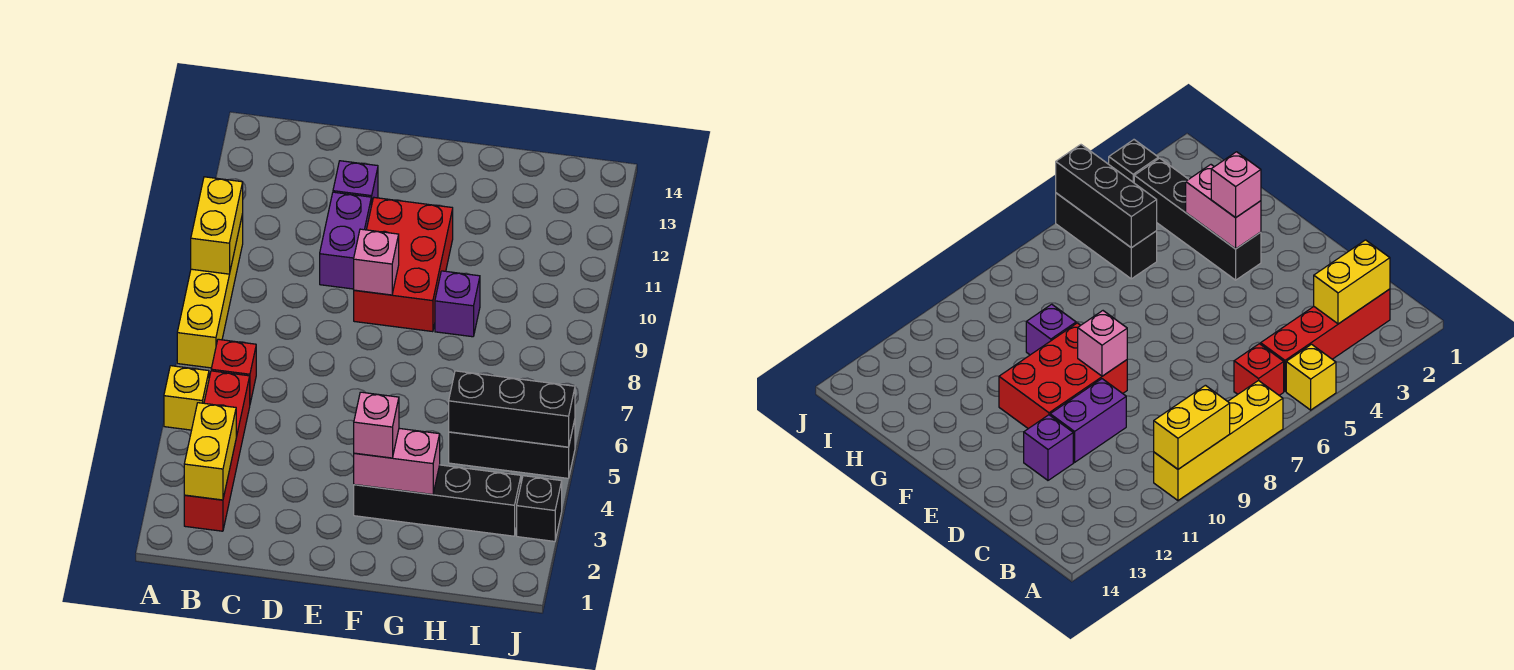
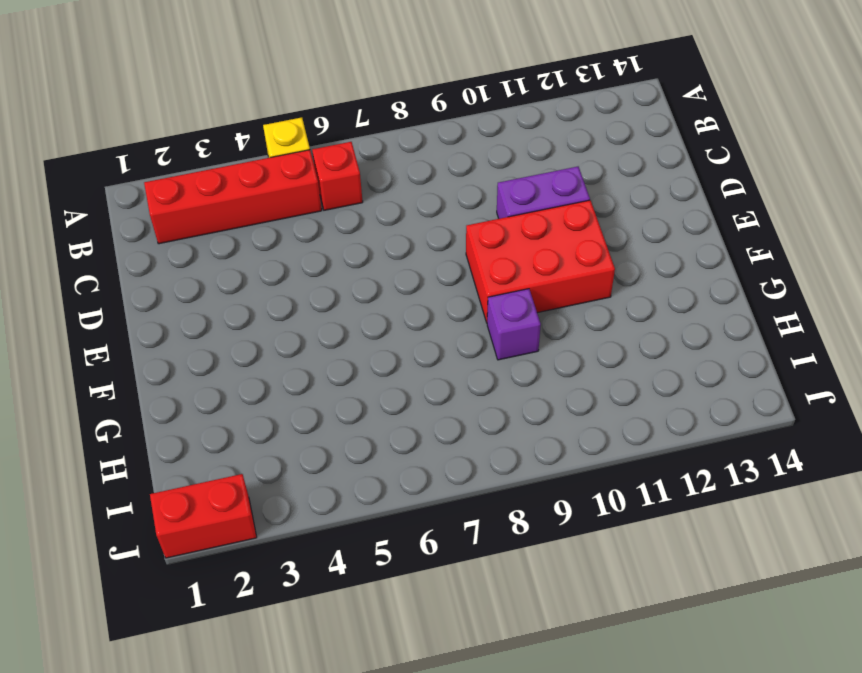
red 1x2 brick [150,474,257,558] -> none
none -> yellow 1x4 brick [177,214,243,368]
none -> purple 1x1 brick [333,161,378,206]
none -> black 1x4 brick [354,465,521,536]

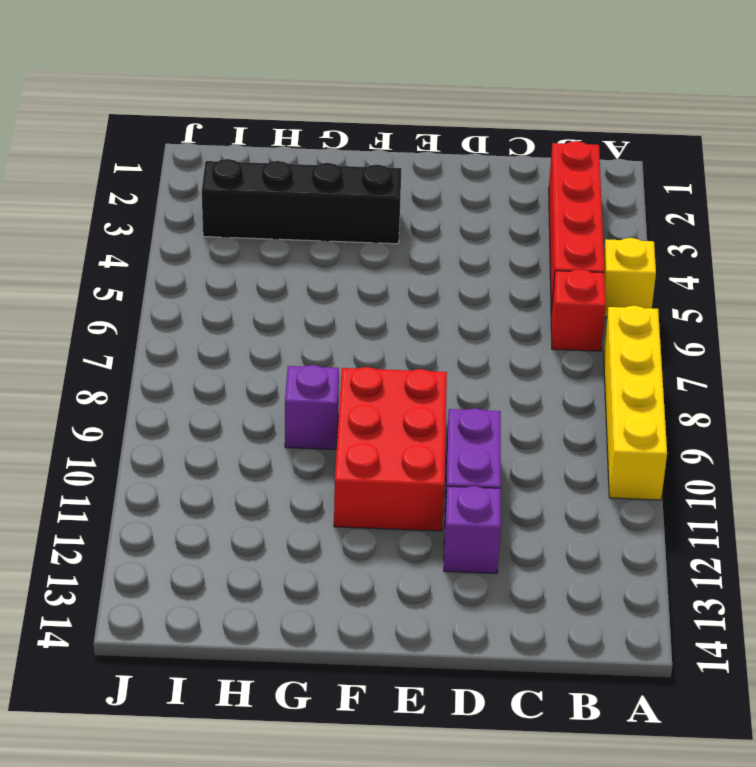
none -> black 1x3 brick [449,420,575,478]
none -> black 1x1 brick [517,476,562,541]
none -> yellow 1x2 brick [191,177,243,274]

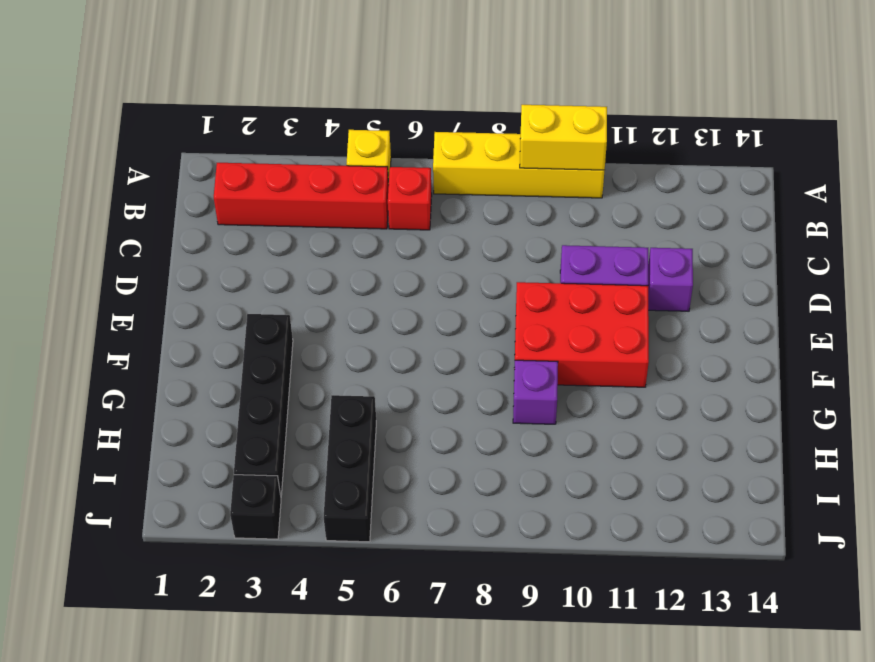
none -> yellow 1x2 brick [184,403,236,500]
none -> pink 1x1 brick [354,229,399,295]
none -> pink 1x2 brick [354,428,440,495]

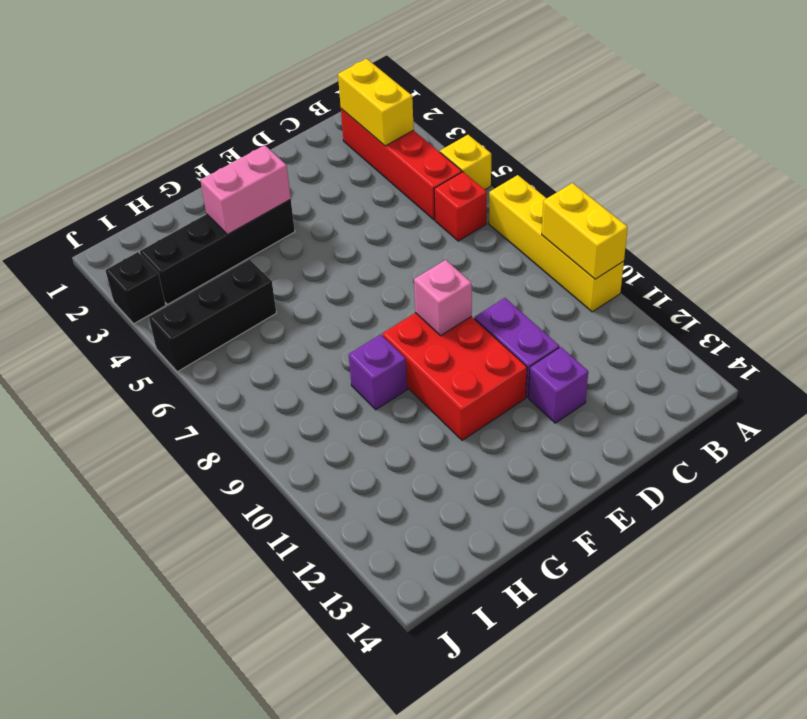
none -> black 1x3 brick [449,371,575,447]
none -> pink 1x1 brick [354,392,399,458]

